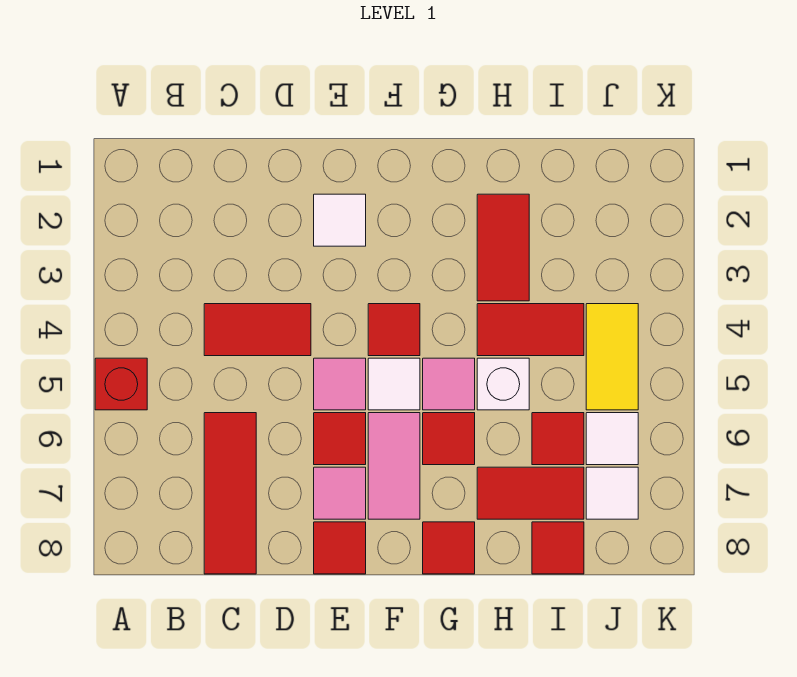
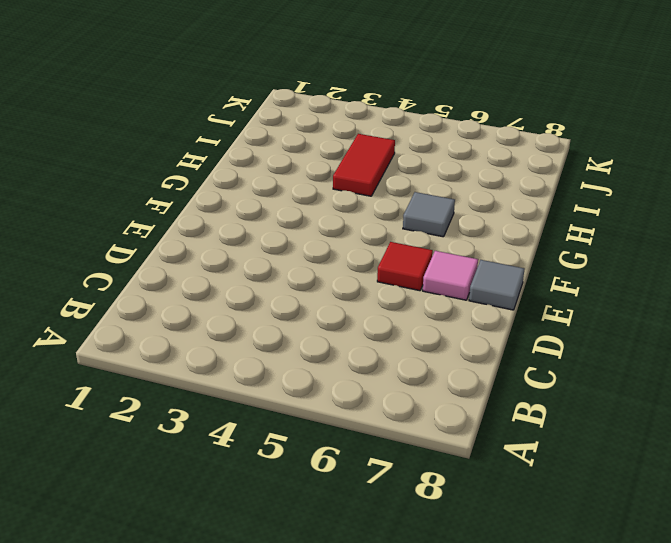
grey 1x1 tile [469,260,524,310] -> red 1x1 tile [314,522,366,574]
grey 1x1 tile [403,192,455,237] -> red 1x1 tile [423,413,475,465]
none -> red 1x1 brick [95,358,147,410]
none -> red 1x2 tile [204,304,311,356]
none -> red 1x3 tile [204,413,256,574]

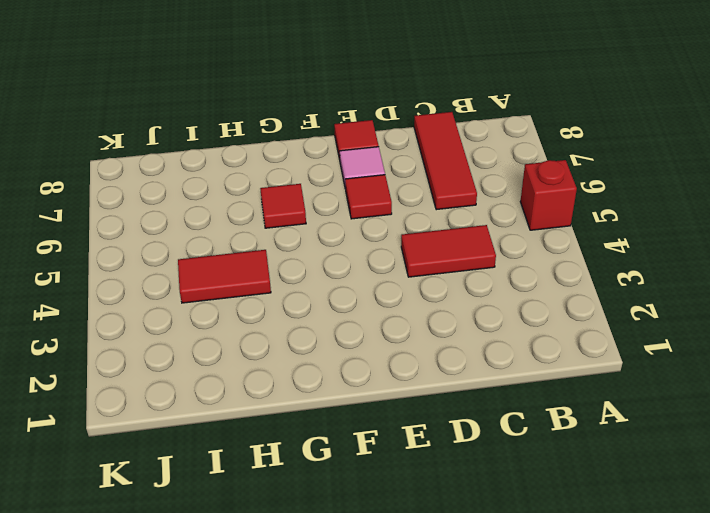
none -> white 1x1 tile [314,194,366,246]
none -> pink 1x1 tile [314,358,366,410]
none -> red 1x1 tile [368,304,420,356]

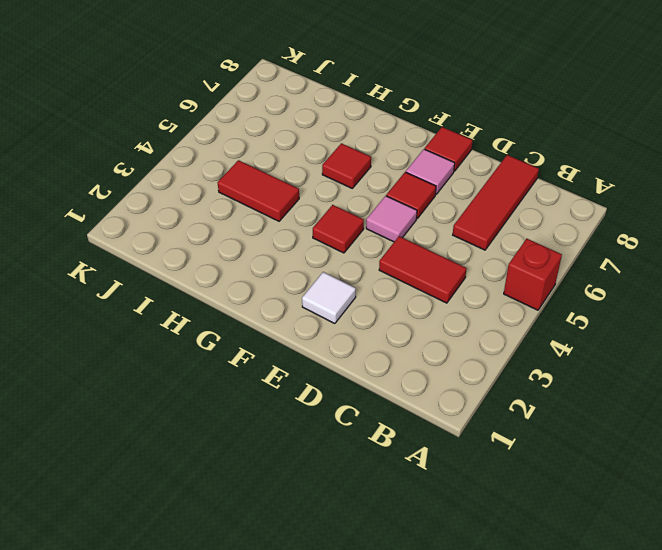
none -> white 1x1 tile [368,358,420,410]
none -> pink 1x2 tile [368,413,420,519]
none -> pink 1x1 tile [423,358,475,410]

